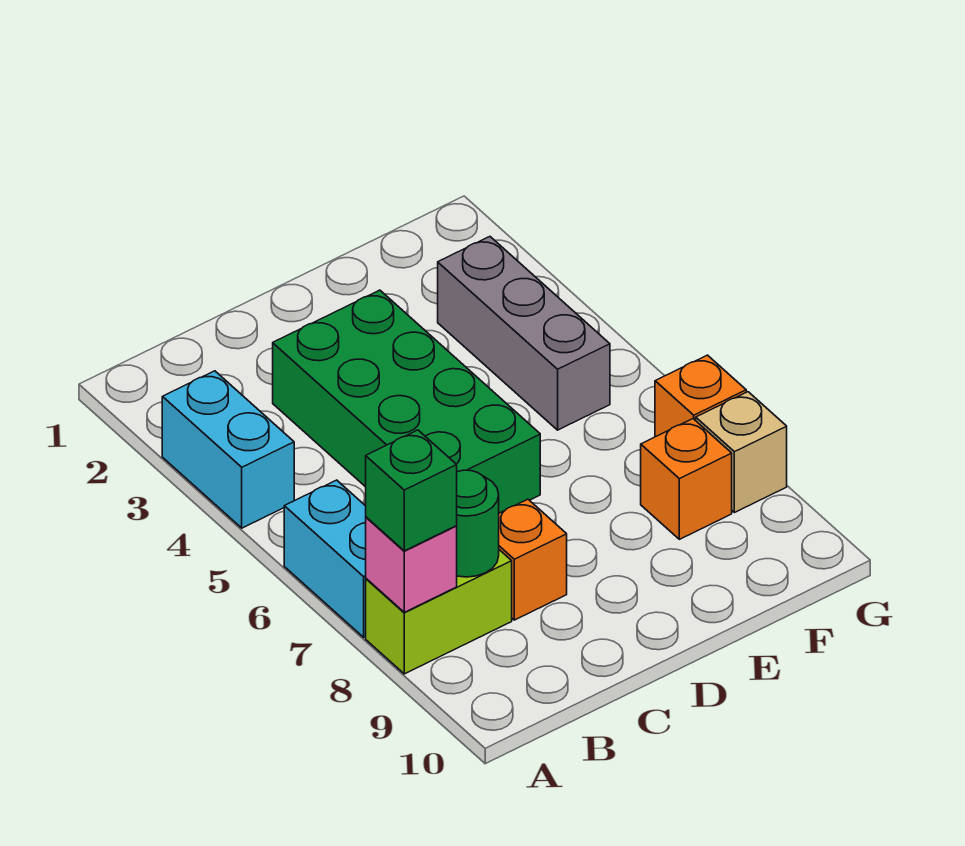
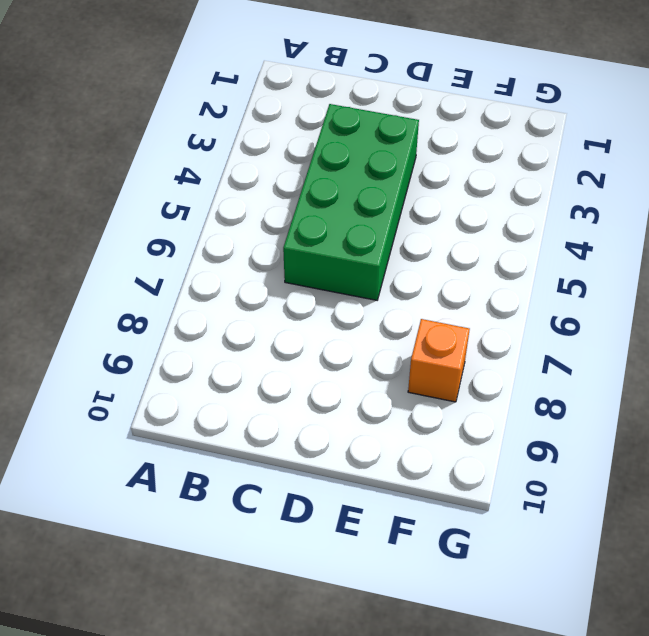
none -> cyan 1x2 brick [162,371,294,528]
none -> cyan 1x2 brick [284,480,366,637]
none -> lime 1x2 brick [366,550,512,674]

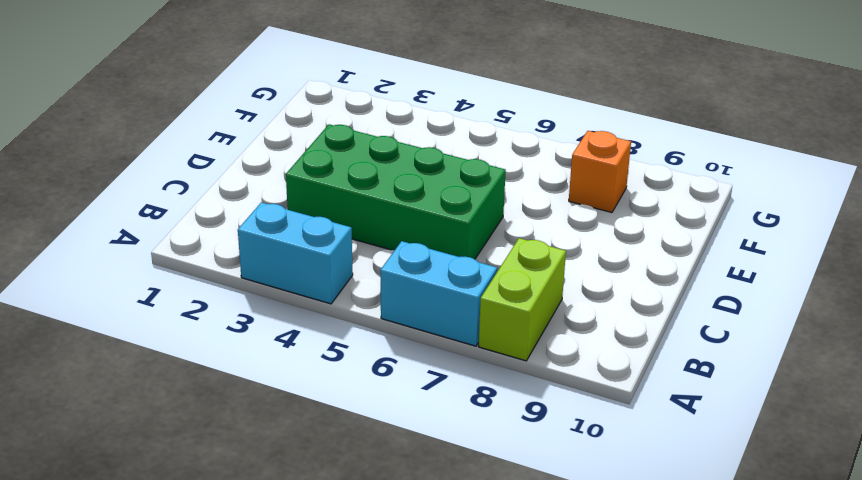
none -> orange 1x1 brick [499,499,567,620]
none -> grey 1x3 brick [438,237,610,430]
none -> orange 1x1 brick [655,355,746,437]

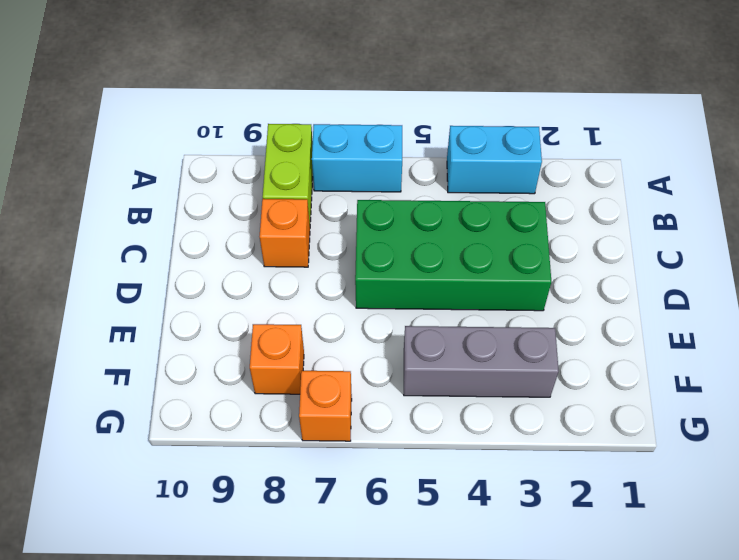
none -> tan 1x1 brick [696,392,787,513]
none -> pink 1x1 brick [366,517,457,612]
none -> green 1x1 round brick [457,470,499,577]

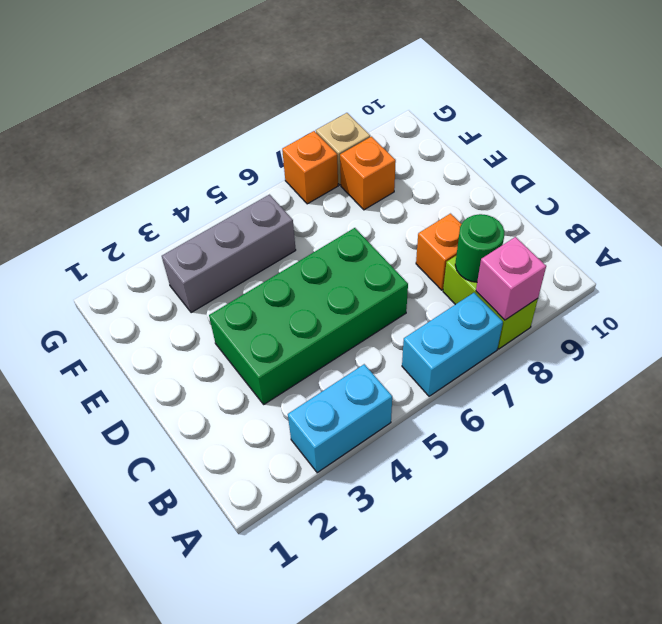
none -> green 1x1 brick [366,430,457,551]

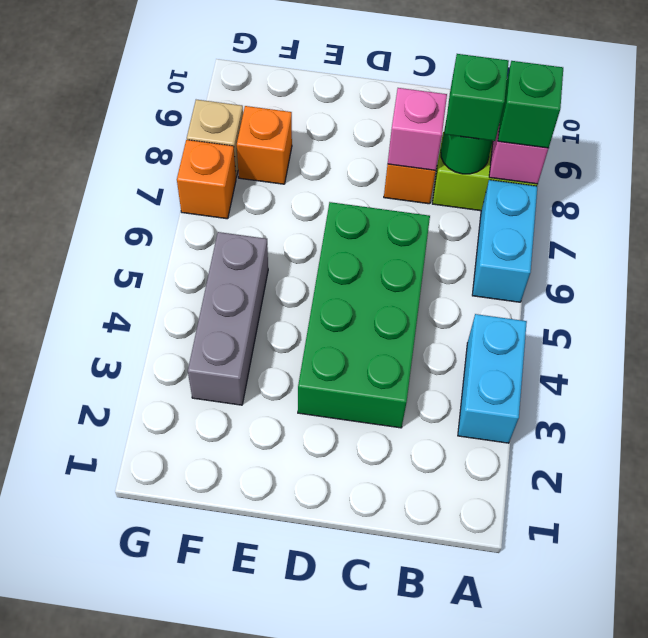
green 1x1 brick [445,54,509,141] -> none
pink 1x1 brick [388,88,447,171] -> none

